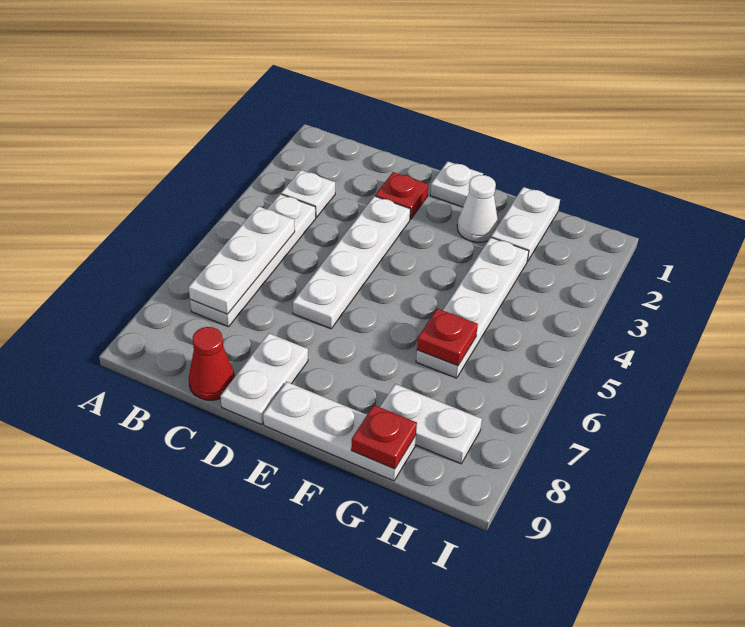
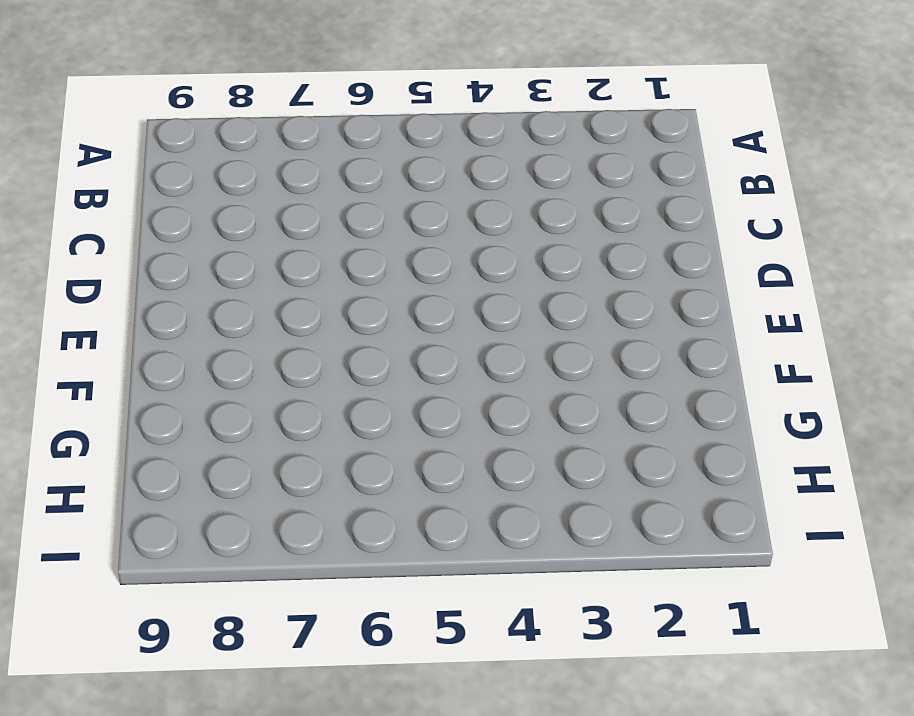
none -> white 1x1 plate [281,170,335,218]
none -> white 1x4 plate [190,194,316,327]
none -> red 1x1 cone [189,327,235,400]

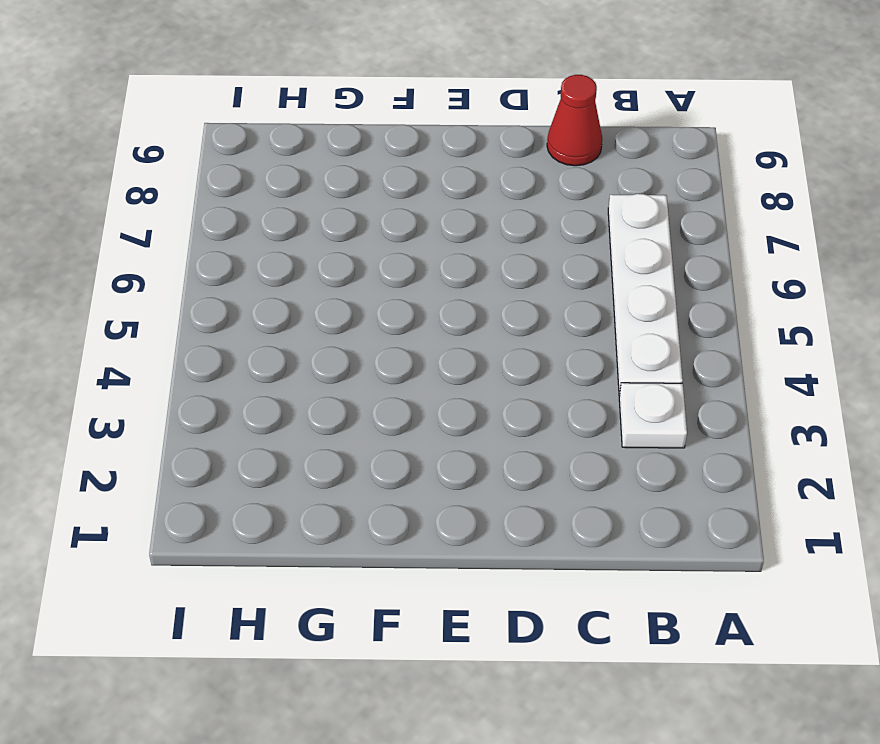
none -> red 1x1 plate [375,172,428,220]
none -> white 1x4 plate [293,196,410,329]
none -> white 1x2 plate [221,333,308,424]

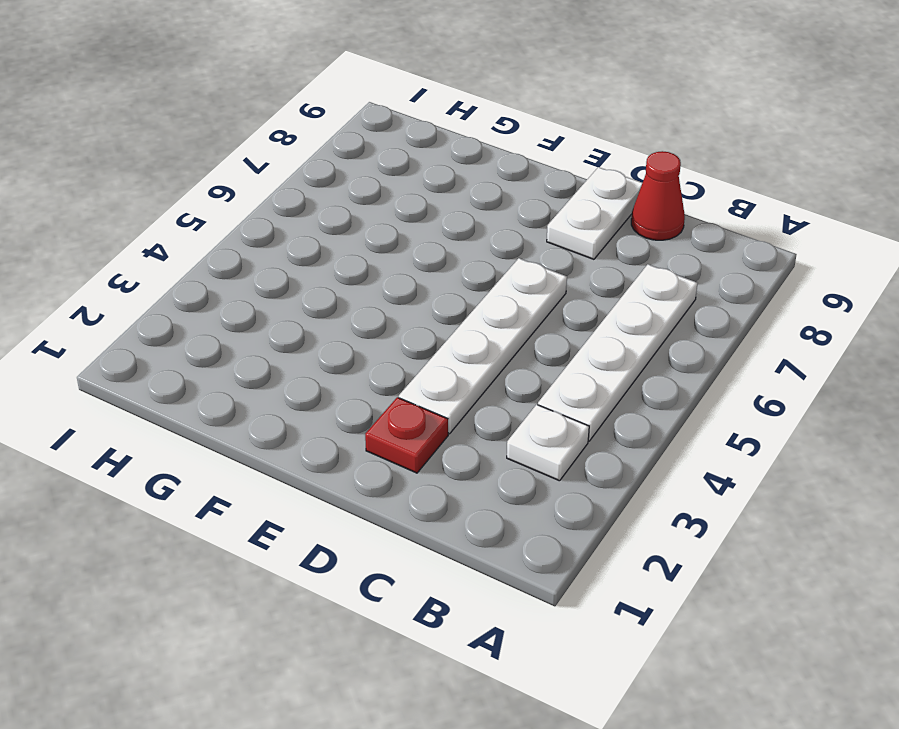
none -> white 1x1 plate [430,161,483,207]
none -> white 1x3 plate [263,382,416,481]
none -> white 1x1 cone [457,175,498,242]

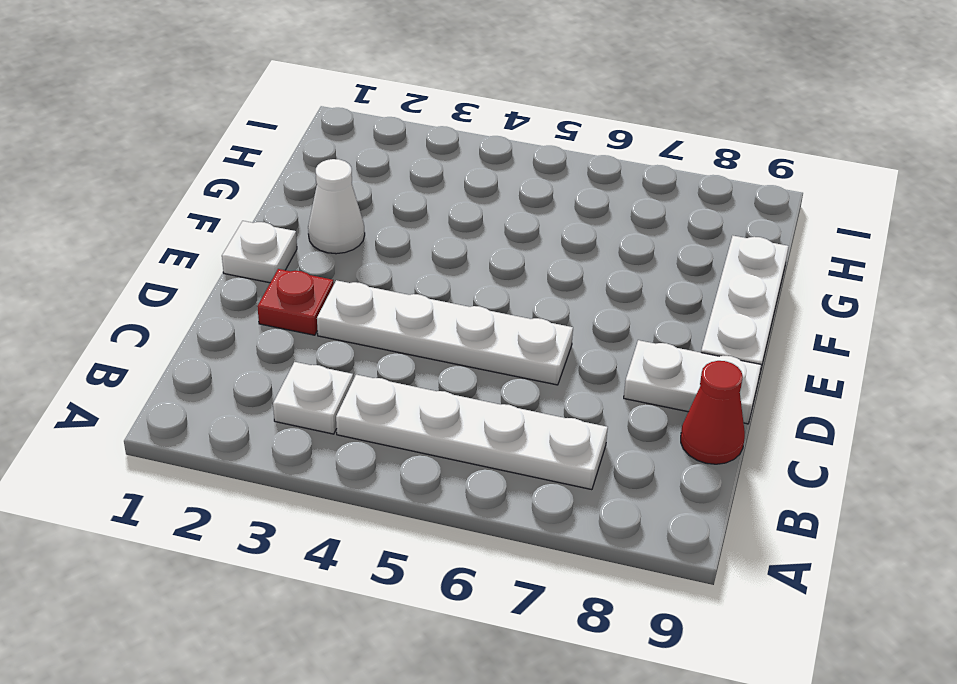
none -> white 1x2 plate [491,187,560,261]
none -> white 1x4 plate [416,237,529,378]
none -> white 1x2 plate [380,384,482,464]

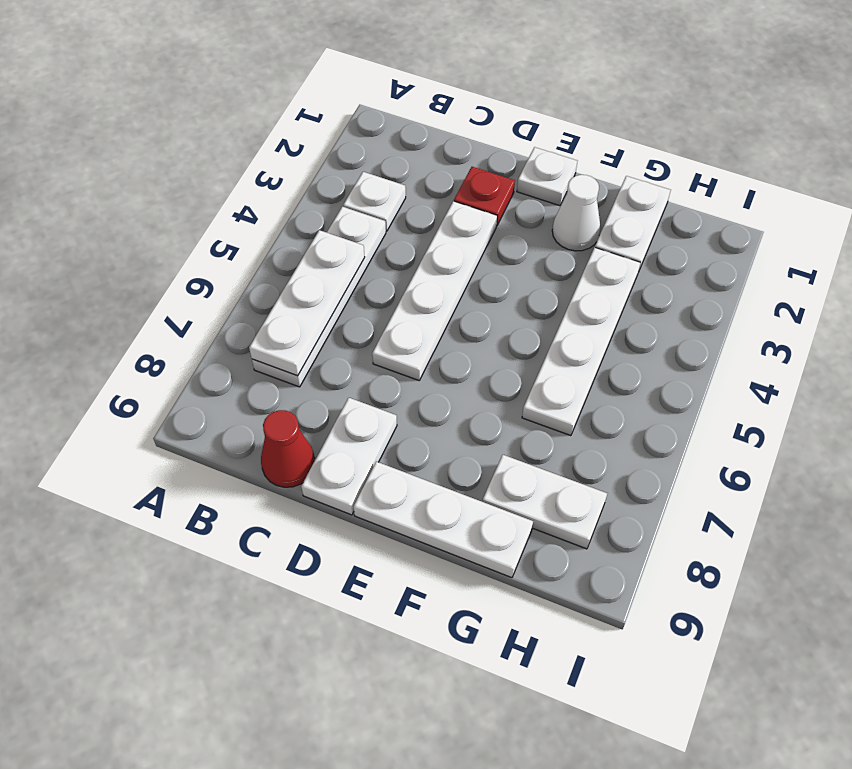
none -> red 1x1 plate [417,309,478,366]
none -> red 1x1 plate [351,405,417,469]

